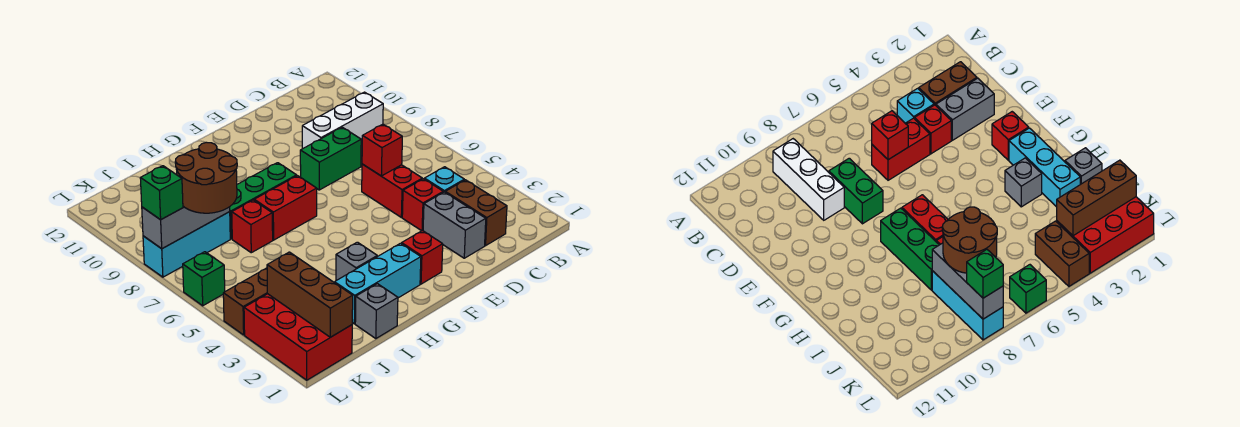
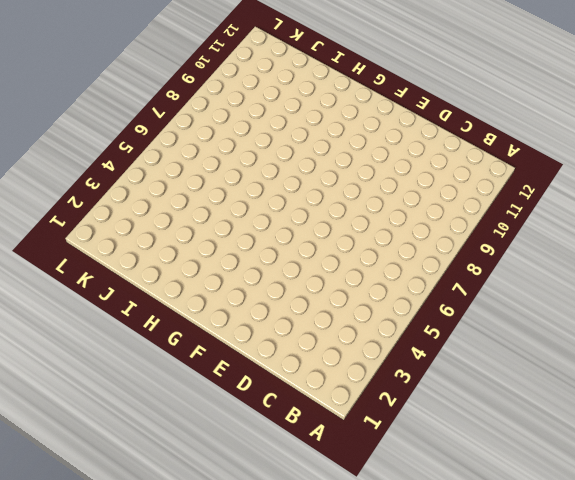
none -> white 1x3 brick [302,92,383,149]
none -> brown 1x2 brick [445,180,507,246]
none -> cyan 1x1 brick [424,167,464,192]

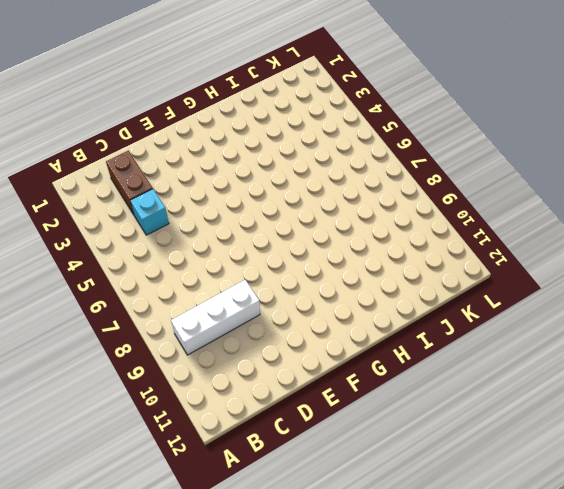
none -> grey 1x2 brick [423,192,486,258]
none -> red 1x1 brick [402,179,443,231]
none -> red 1x2 brick [362,164,422,217]

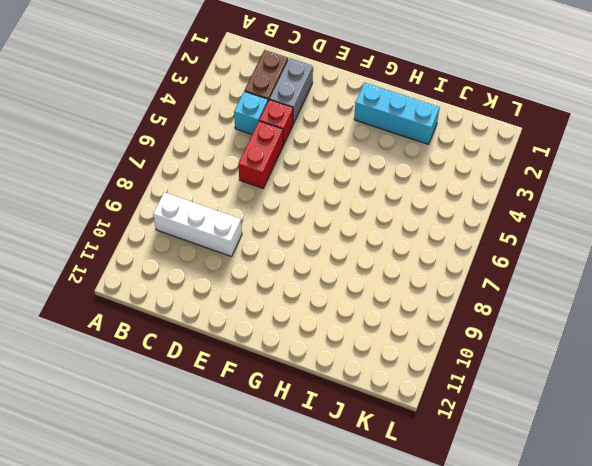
none -> green 1x2 brick [300,127,361,190]
none -> red 1x1 brick [402,231,443,284]
none -> red 1x2 brick [254,176,317,240]

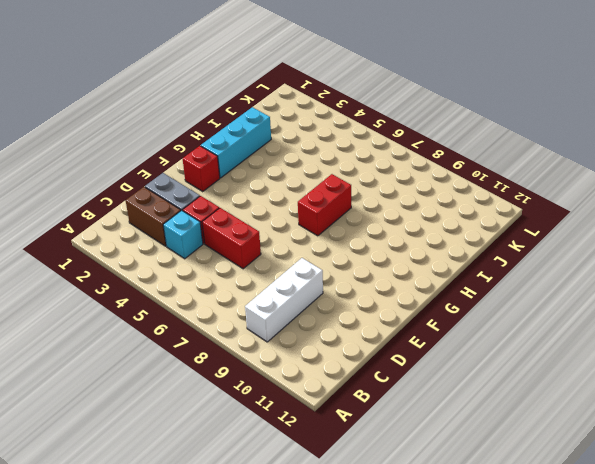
none -> green 1x2 brick [300,127,361,190]
none -> green 1x3 brick [230,163,297,239]
none -> grey 1x1 brick [336,242,377,281]

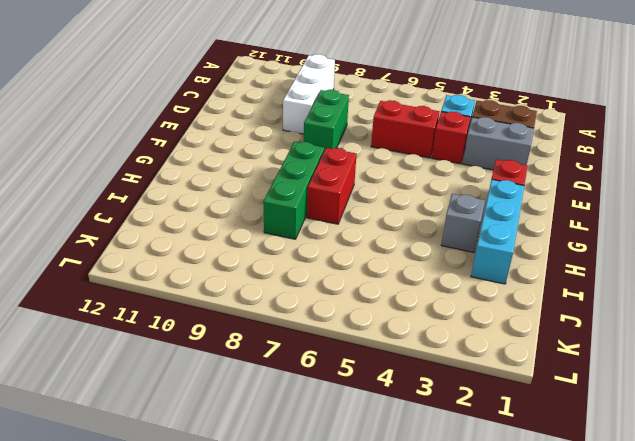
none -> grey 1x1 brick [355,284,398,339]
none -> red 1x1 brick [232,200,273,253]
none -> cyan 1x3 brick [143,212,230,277]

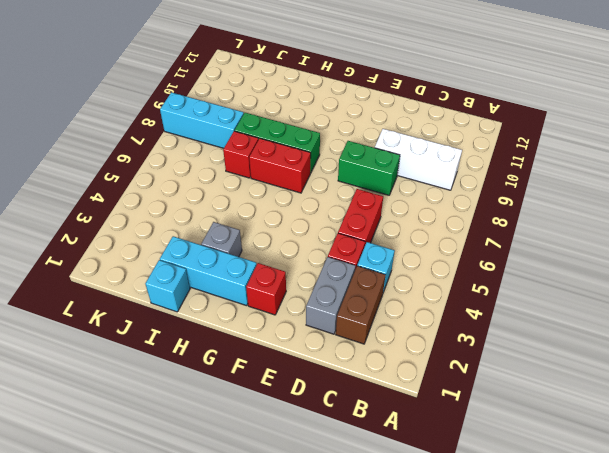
cyan 1x1 brick [145,260,190,312] -> grey 1x1 brick [355,284,398,339]
none -> red 2x3 brick [244,294,352,380]
none -> brown 1x2 brick [223,268,267,335]
none -> green 1x1 brick [183,252,225,306]

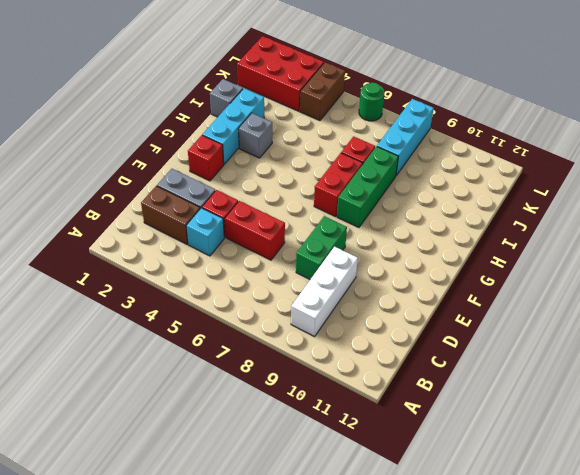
green 1x1 round brick [359,83,384,121] -> green 1x1 brick [183,252,225,306]
none -> red 1x1 brick [362,124,402,176]
none -> grey 1x3 brick [142,206,230,249]
none -> brown 1x3 brick [267,252,353,337]

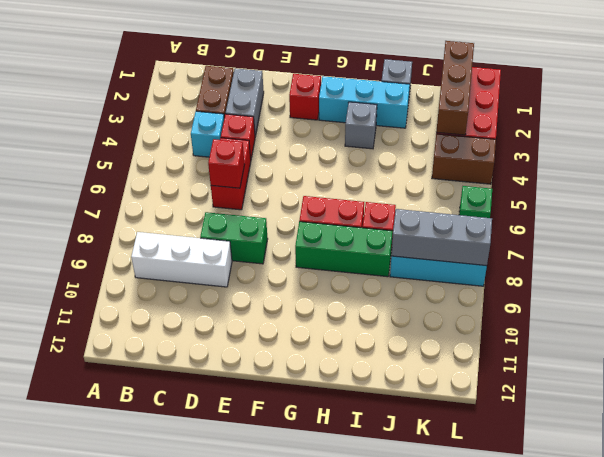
none -> brown 2x2 round brick [175,142,237,213]
none -> green 1x1 brick [140,166,183,220]

